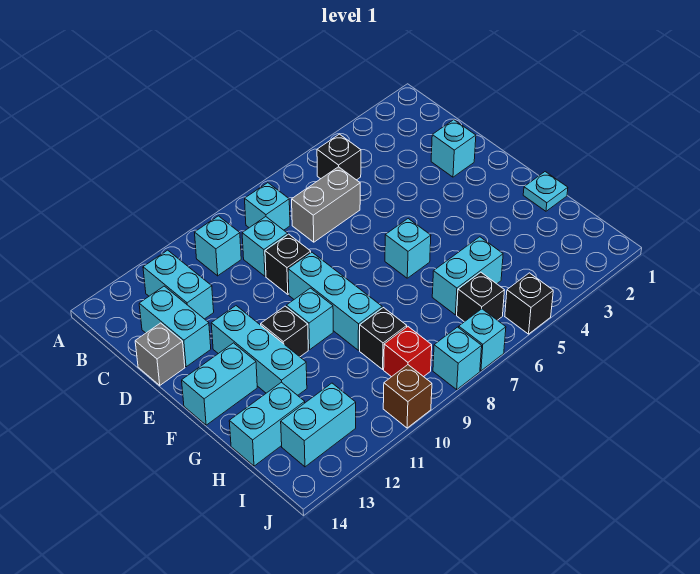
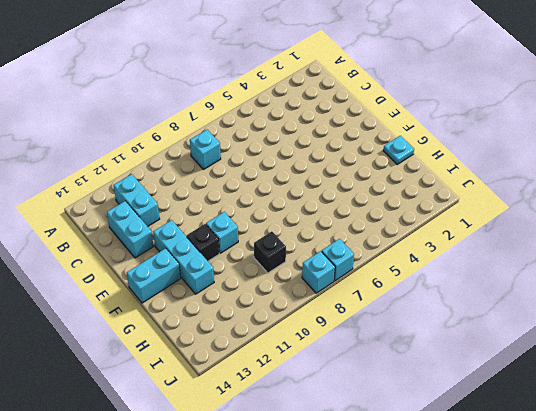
none -> black 1x1 brick [317,134,361,180]
none -> cyan 1x1 brick [195,216,241,276]
none -> grey 1x2 brick [292,167,360,242]

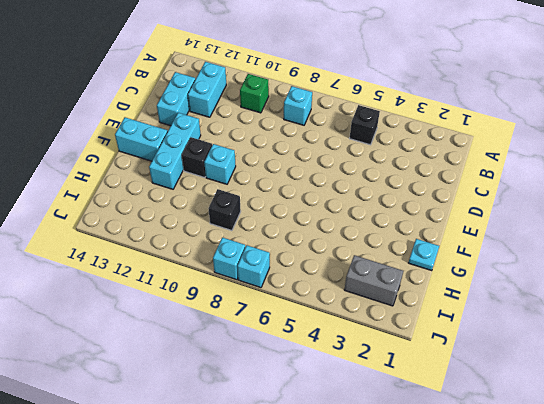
green 1x1 brick [240,74,269,113] -> cyan 1x1 brick [195,216,241,276]
grey 1x2 brick [344,255,403,306] -> grey 1x2 brick moved to [292,167,360,242]
none -> cyan 1x1 brick [242,217,288,276]
none -> cyan 1x1 brick [431,120,476,177]
none -> black 1x1 brick [265,234,311,294]

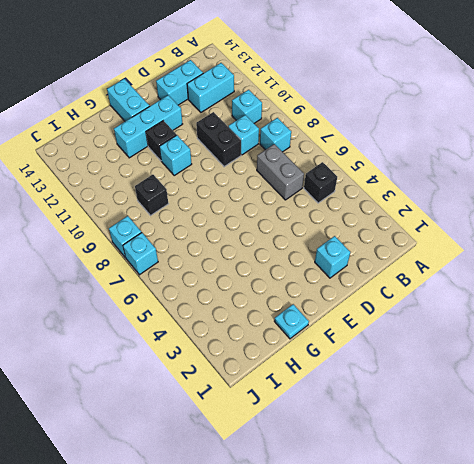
black 1x2 brick [196,112,241,167] -> black 1x1 brick [265,234,311,294]
none -> grey 1x1 brick [135,323,185,385]
none -> cyan 1x3 brick [288,252,382,350]
none -> cyan 1x1 brick [385,219,431,278]

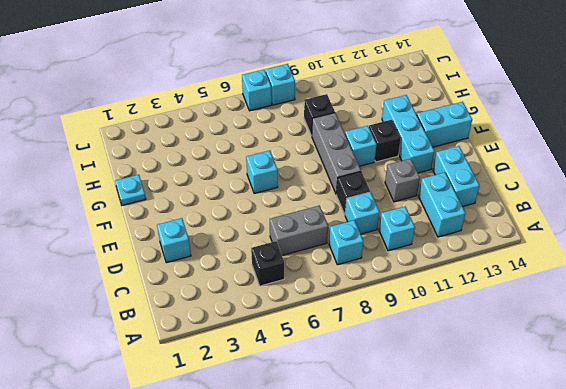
grey 1x1 brick [385,159,420,202] -> grey 1x1 brick moved to [135,323,185,385]
grey 1x3 brick [312,113,361,194] -> cyan 1x3 brick [288,252,382,350]
none -> cyan 1x2 brick [432,237,503,315]
none -> cyan 1x2 brick [229,382,305,466]
none -> black 1x1 brick [457,272,505,322]

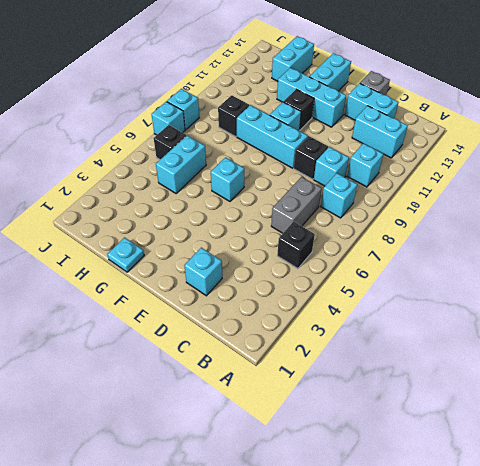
none -> red 1x1 brick [384,327,432,377]
none -> cyan 1x2 brick [281,383,356,467]
none -> black 1x1 brick [505,273,553,334]

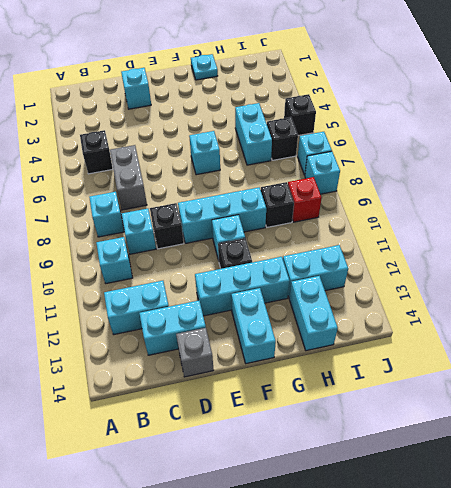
cyan 1x2 brick [283,245,348,298] -> cyan 1x2 brick turned to [281,383,356,467]
none -> brown 1x1 brick [383,365,432,428]

